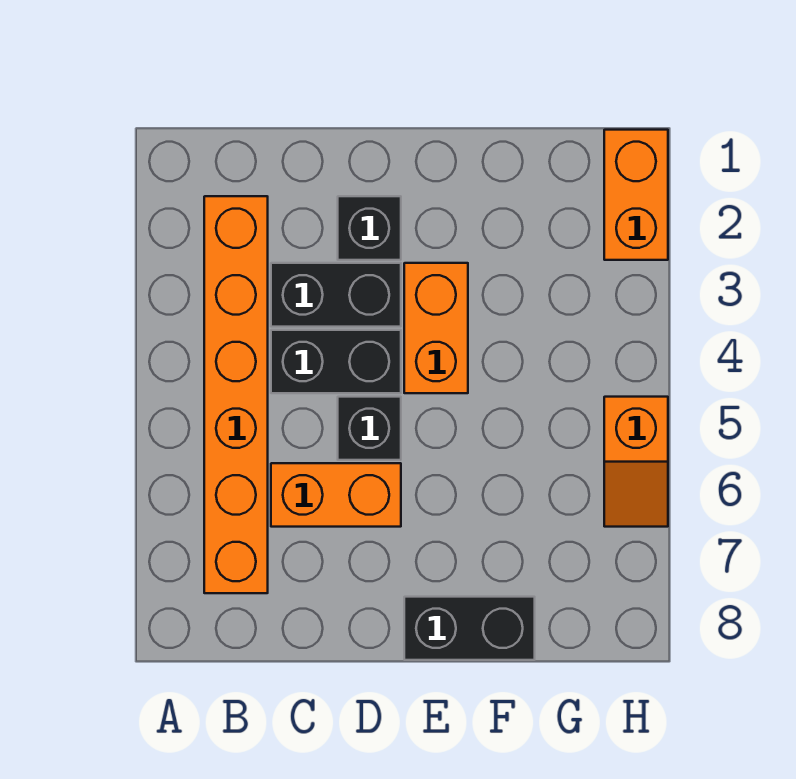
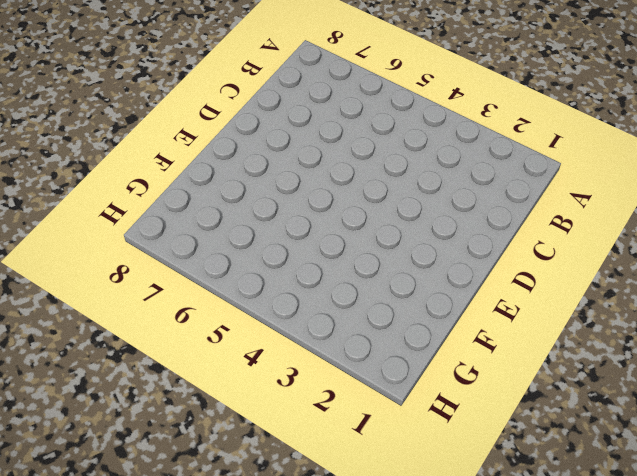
none -> orange 1x6 brick [204,196,268,593]
none -> black 1x2 brick [271,263,401,327]

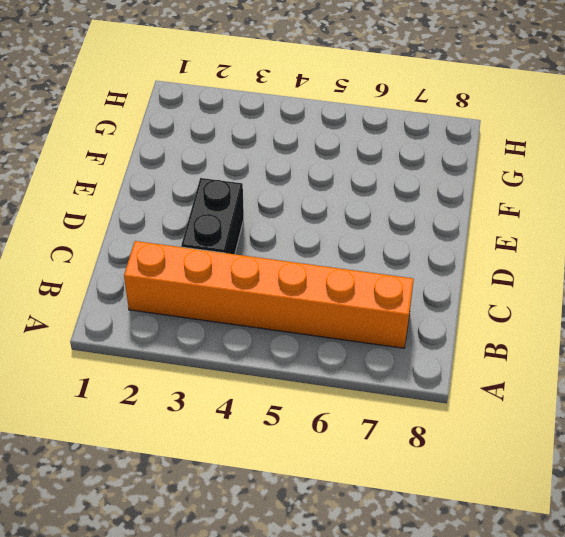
none -> black 1x2 brick [271,330,401,393]
none -> orange 1x2 brick [271,463,401,527]

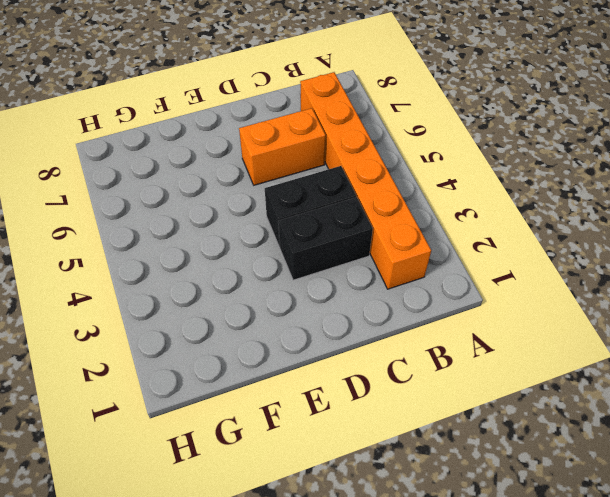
none -> black 1x1 brick [338,196,401,260]
none -> black 1x1 brick [338,397,401,460]

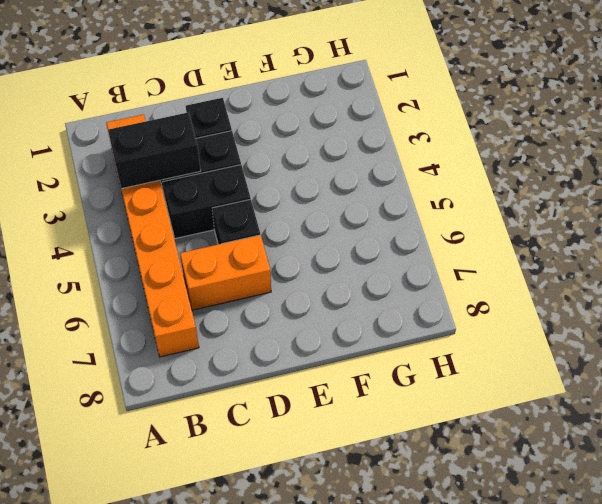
black 1x2 brick [108,112,201,189] -> black 1x2 brick moved to [404,597,535,660]
none -> orange 1x2 brick [404,263,468,393]
none -> orange 1x2 brick [604,130,668,260]

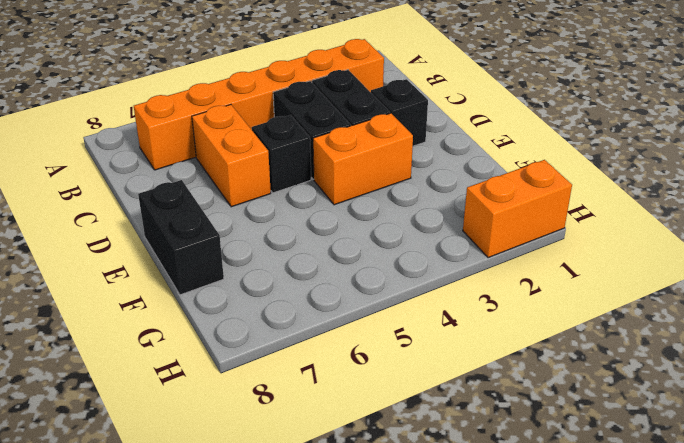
none -> orange 1x2 slope [604,397,668,527]

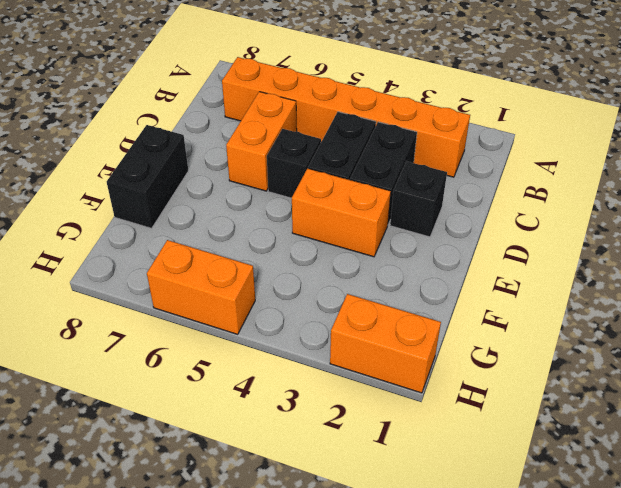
orange 1x2 brick [147,240,255,334] -> orange 1x2 slope [604,397,668,527]

